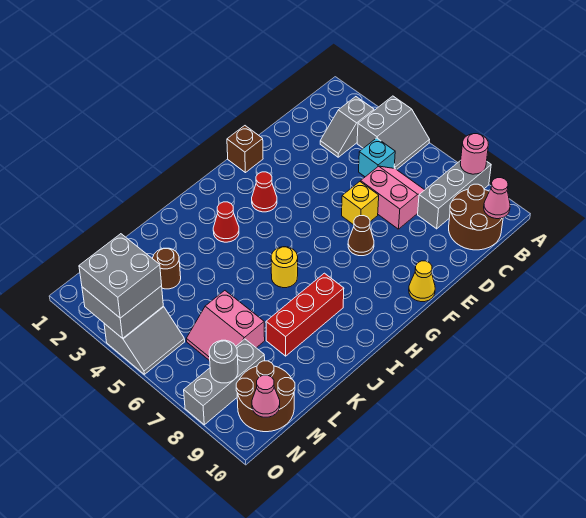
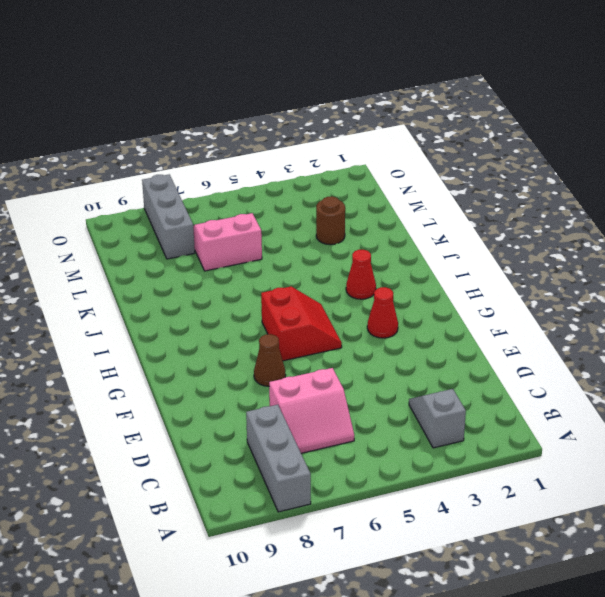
red 2x2 slope [261,287,342,361] -> none
none -> grey 2x2 slope [357,96,429,170]
none -> brown 2x2 round brick [449,184,503,250]
none -> cyan 1x1 brick [359,138,395,177]

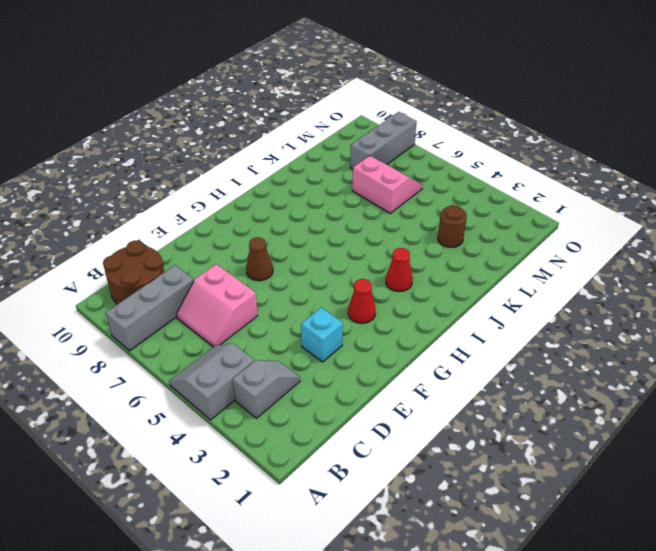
cyan 1x1 brick [301,308,343,362] -> cyan 1x1 brick moved to [359,138,395,177]
none -> yellow 1x1 brick [342,182,379,225]
none -> brown 1x1 brick [227,126,263,173]
none -> yellow 1x1 cone [409,261,435,302]

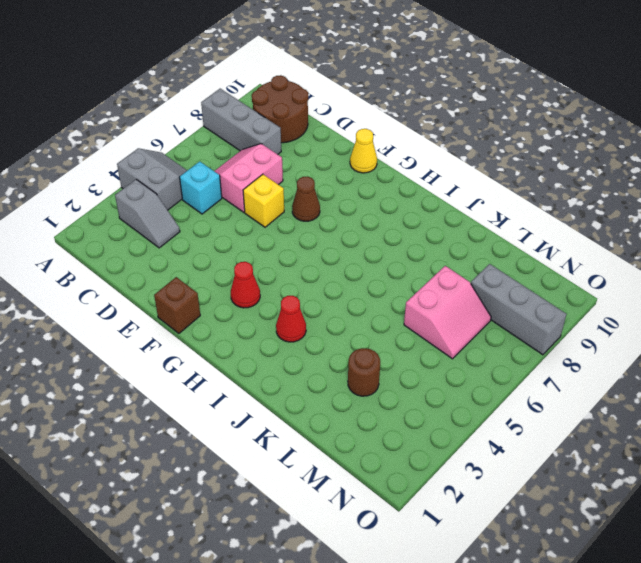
none -> yellow 1x1 round brick [271,247,298,288]
none -> red 1x3 brick [266,273,344,356]
none -> brown 2x2 round brick [236,361,295,432]

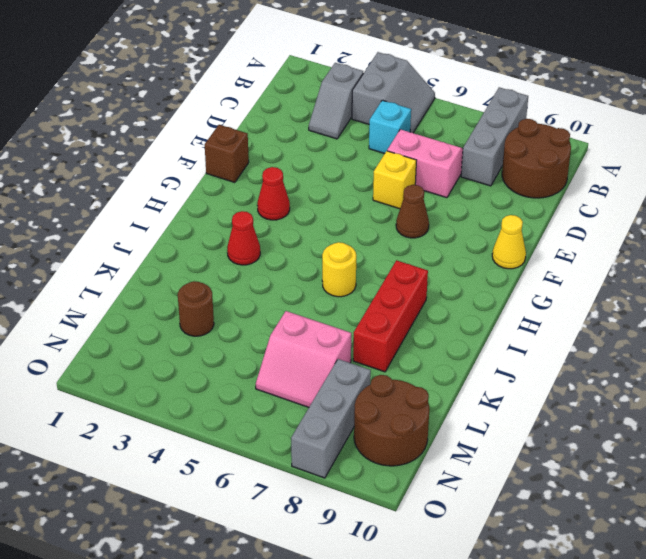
none -> grey 2x2 slope [104,306,185,374]
none -> pink 1x1 round brick [460,134,488,174]
none -> pink 1x1 cone [484,178,510,219]

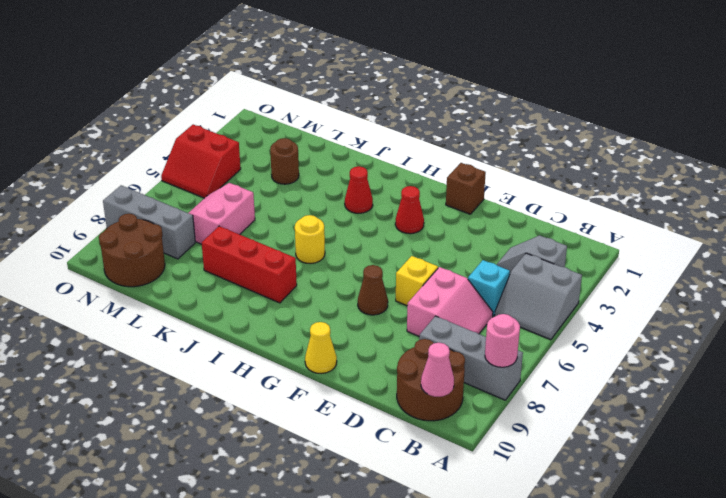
red 2x2 slope [161,125,241,198] -> grey 2x2 slope [104,306,185,374]
none -> grey 2x2 brick [82,286,163,338]
none -> grey 1x1 round brick [209,340,238,383]
none -> pink 1x1 cone [252,375,280,417]

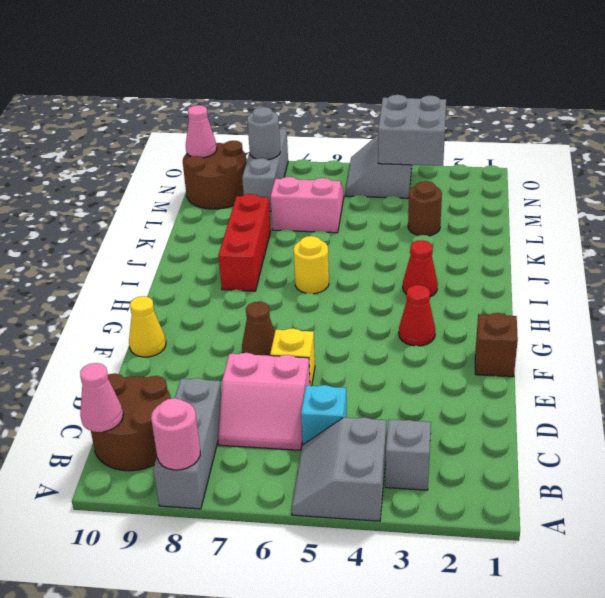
none -> grey 2x2 brick [79,234,162,318]

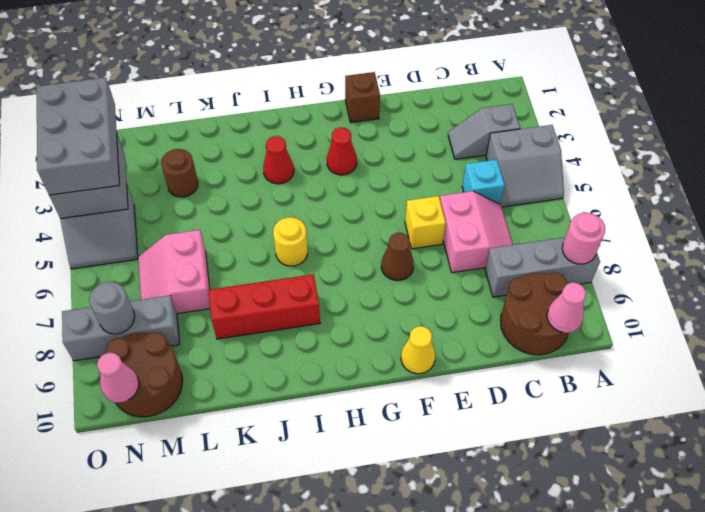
grey 2x3 brick [37,78,120,195] -> grey 2x2 brick [79,234,162,318]

